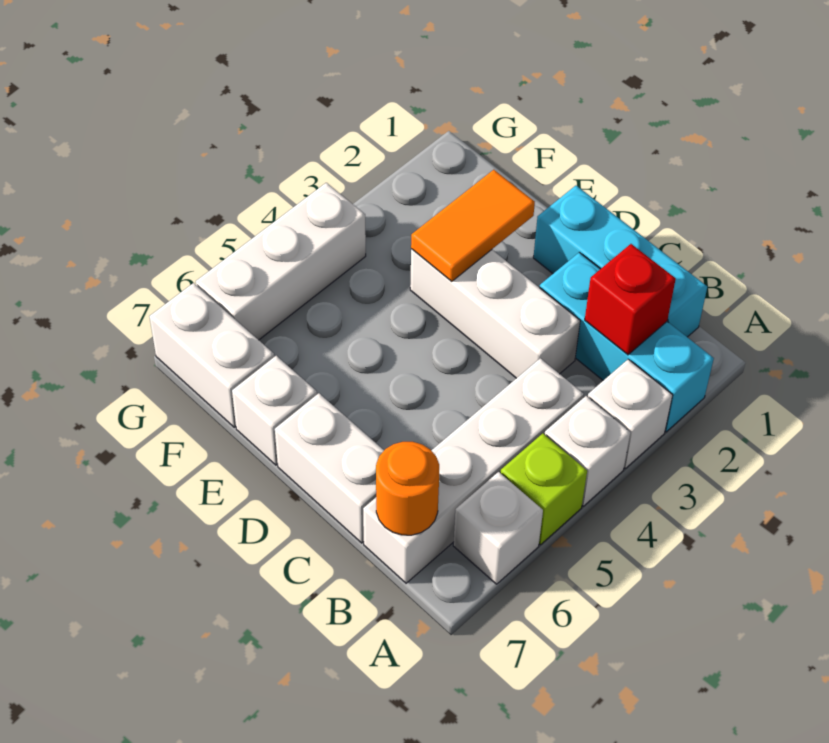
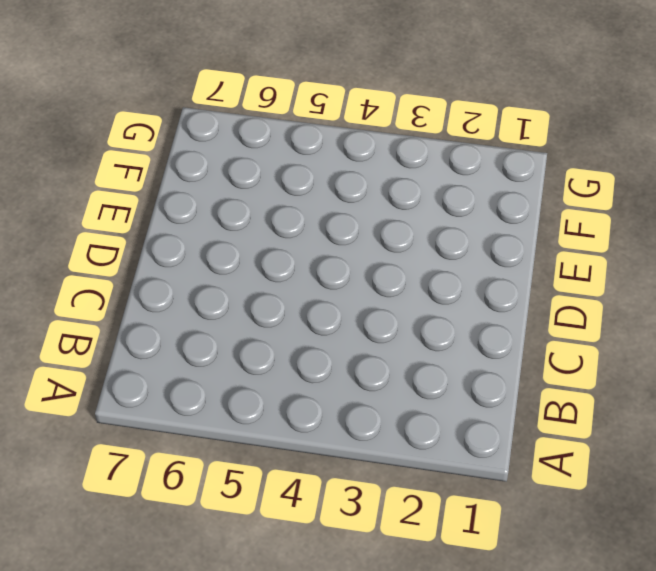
none -> cyan 1x3 brick [540,252,714,432]
none -> white 1x1 brick [588,359,673,468]
none -> white 1x1 brick [545,396,630,506]

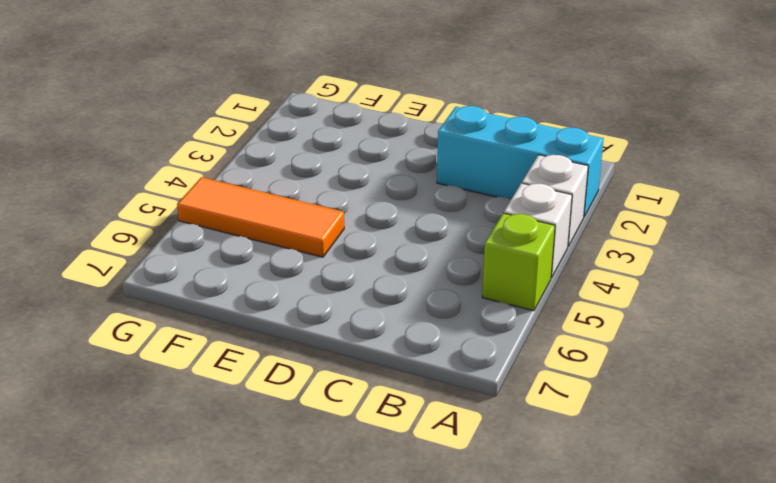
orange 1x3 tile [177,177,344,257] -> white 1x3 brick [196,183,366,340]
none -> white 1x1 brick [453,472,543,584]
none -> cyan 1x3 brick [533,186,707,337]
none -> white 1x4 brick [363,358,584,583]

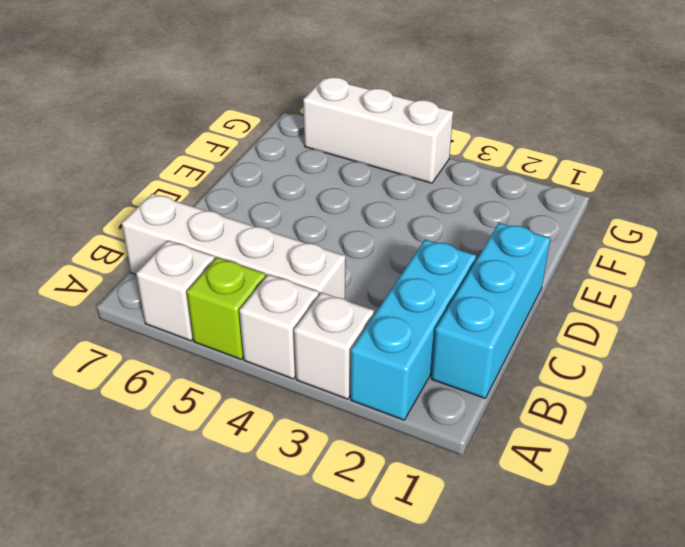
none -> white 1x3 brick [410,249,580,378]
none -> white 1x2 brick [275,393,384,543]
none -> white 1x1 brick [232,356,317,465]

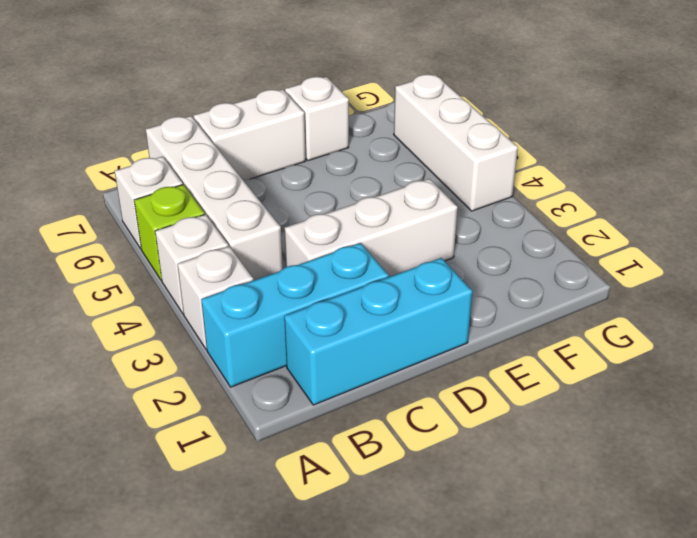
none -> white 1x2 brick [149,283,274,427]
none -> red 1x1 brick [585,244,676,355]
none -> orange 1x1 round brick [376,442,439,535]

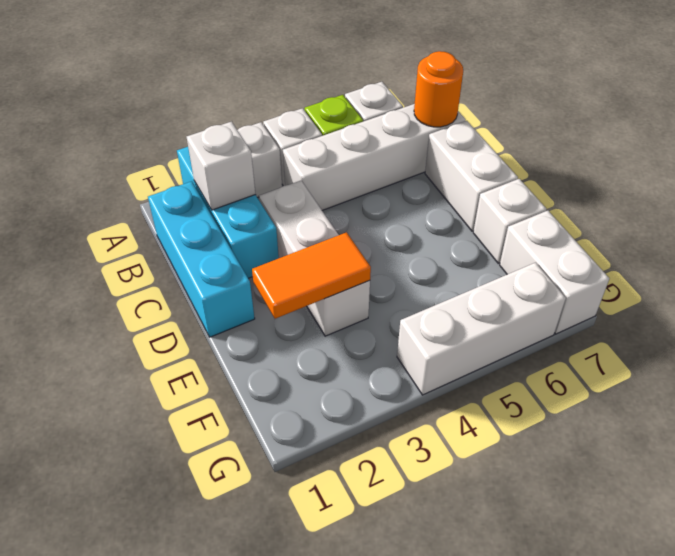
white 1x1 brick [187,122,256,210] -> red 1x1 brick [585,244,676,355]

